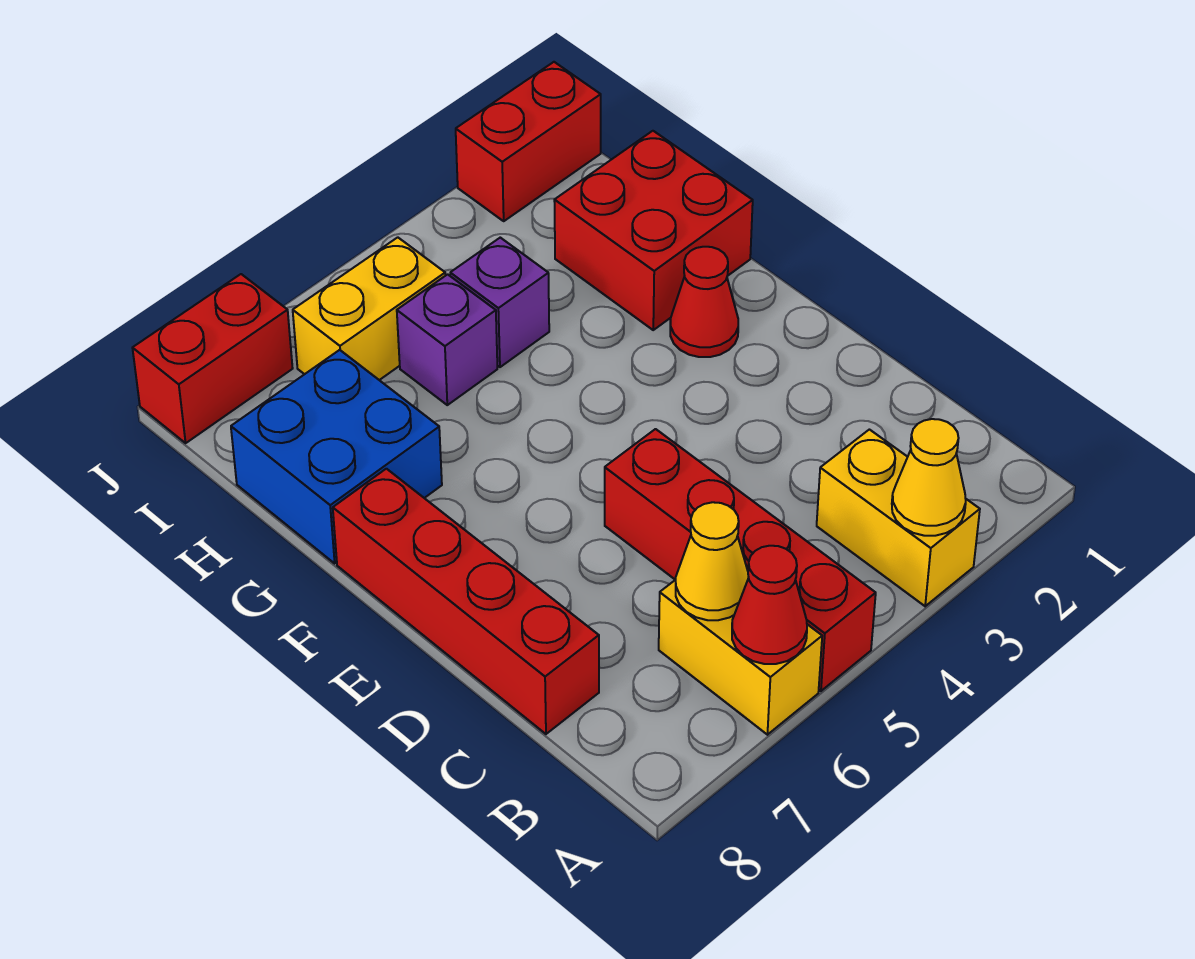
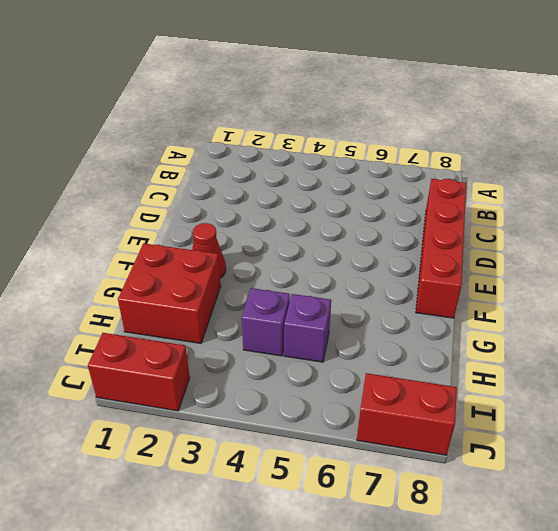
none -> yellow 1x2 brick [817,430,980,606]
none -> red 1x4 brick [605,429,876,691]
none -> yellow 1x2 brick [659,580,822,735]

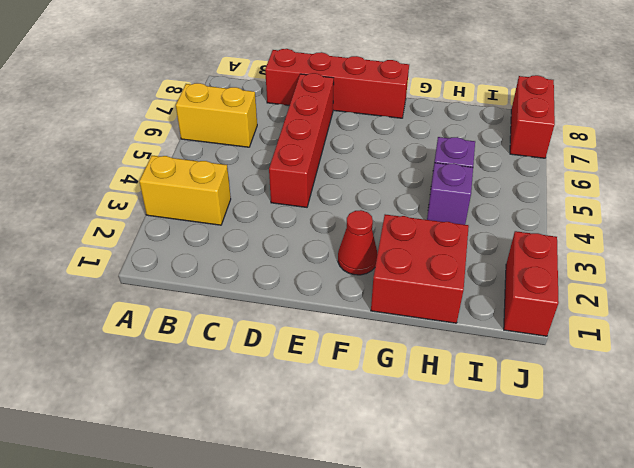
red 1x4 brick [269,73,334,207] -> red 1x4 brick turned to [605,429,876,691]
none -> blue 2x2 brick [231,350,442,563]
none -> yellow 1x2 brick [293,237,445,380]
none -> yellow 1x1 cone [892,419,966,536]

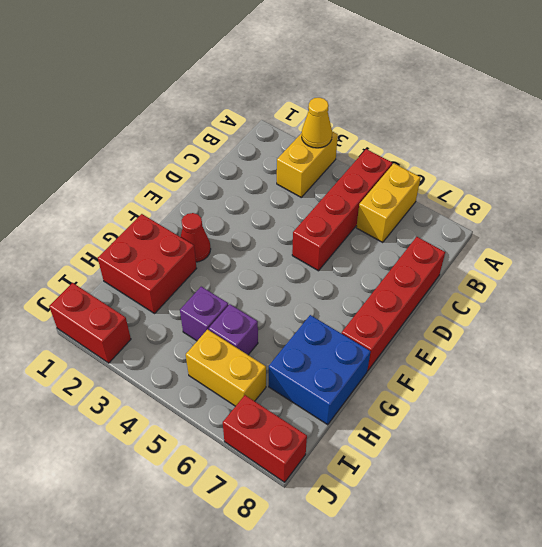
none -> red 1x1 cone [732,546,807,664]
none -> yellow 1x1 cone [676,502,749,620]

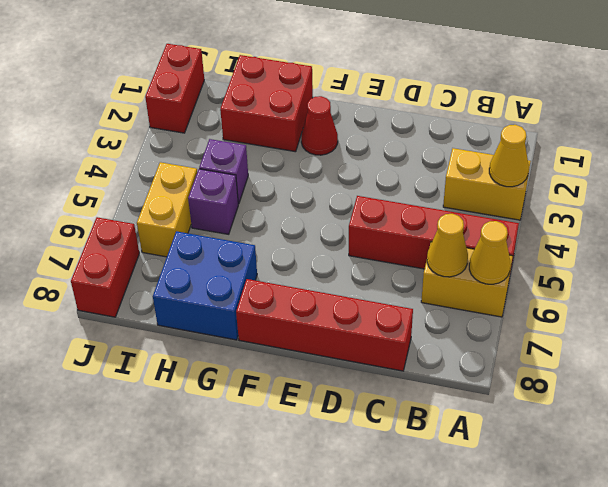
yellow 1x1 cone [469,221,511,284] -> red 1x1 cone [732,546,807,664]

